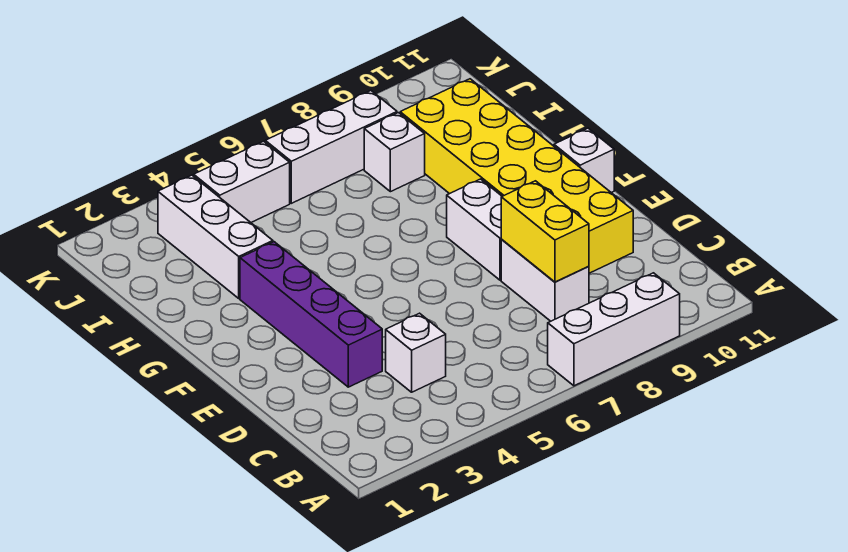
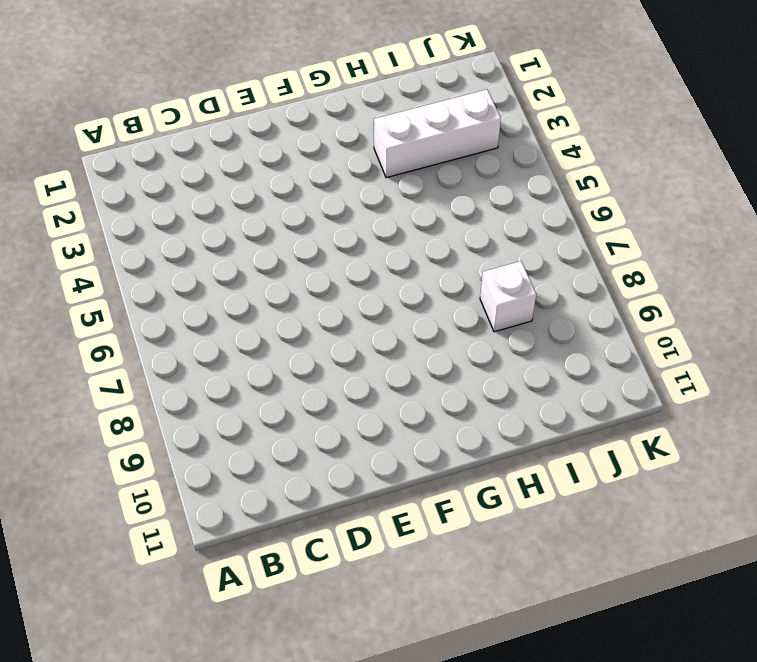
none -> white 1x3 brick [548,273,680,386]
none -> white 1x1 brick [386,313,446,392]
none -> white 1x2 brick [501,240,589,321]

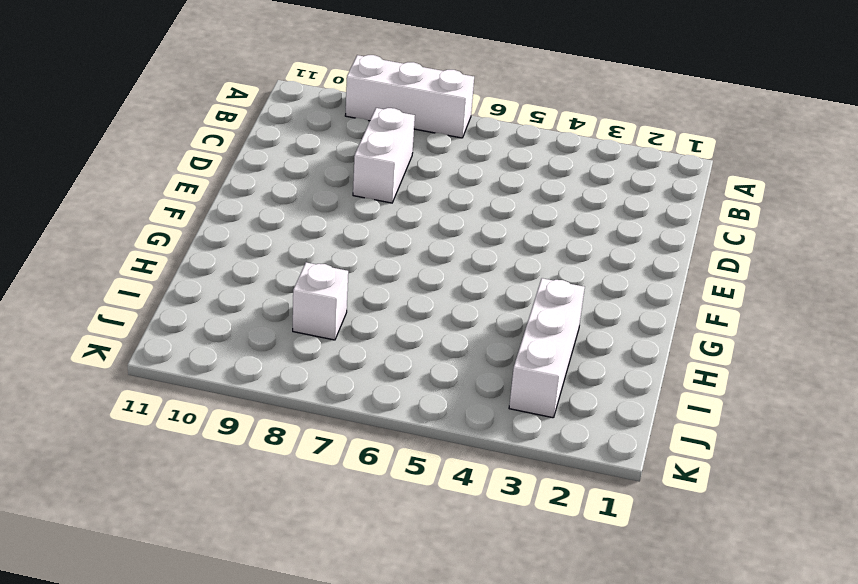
none -> white 1x1 brick [386,313,446,392]
none -> purple 1x4 brick [240,242,382,387]
none -> yellow 2x6 brick [400,79,633,273]

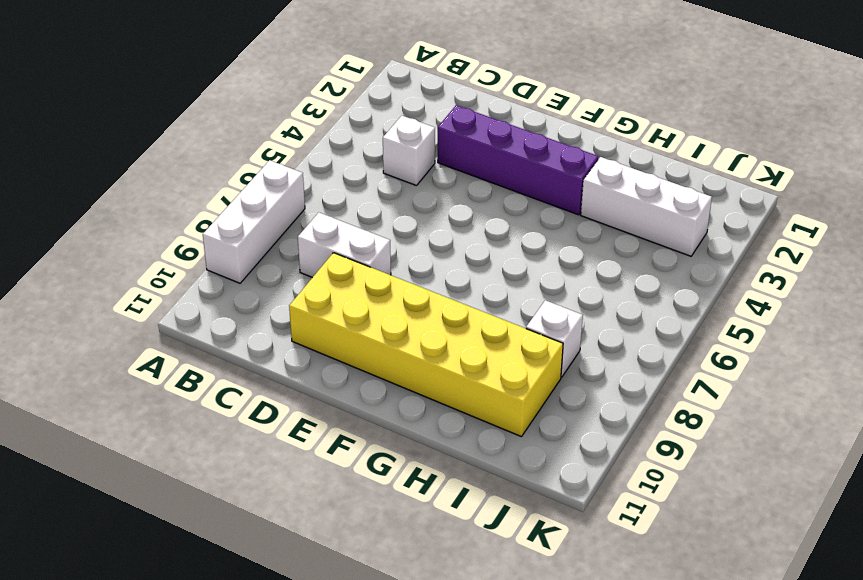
none -> white 1x2 brick [447,179,502,280]
none -> white 1x1 brick [554,128,614,193]
none -> white 1x2 brick [194,141,290,222]

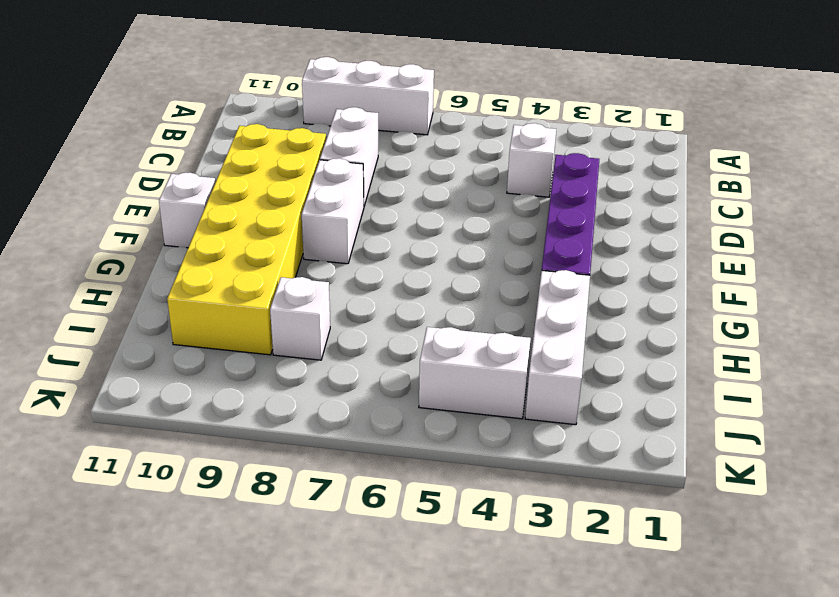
none -> white 1x3 brick [265,91,397,203]
none -> yellow 1x2 brick [501,181,589,282]

